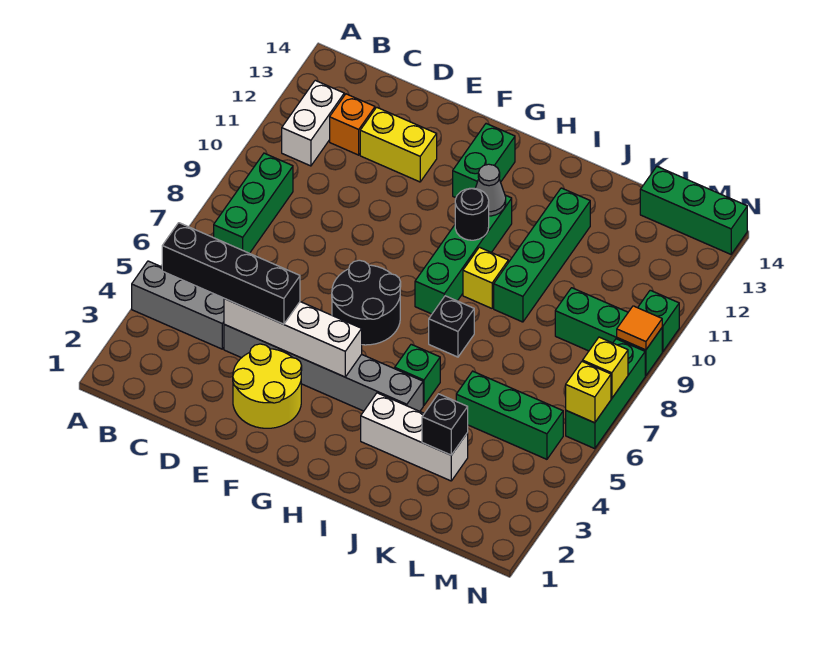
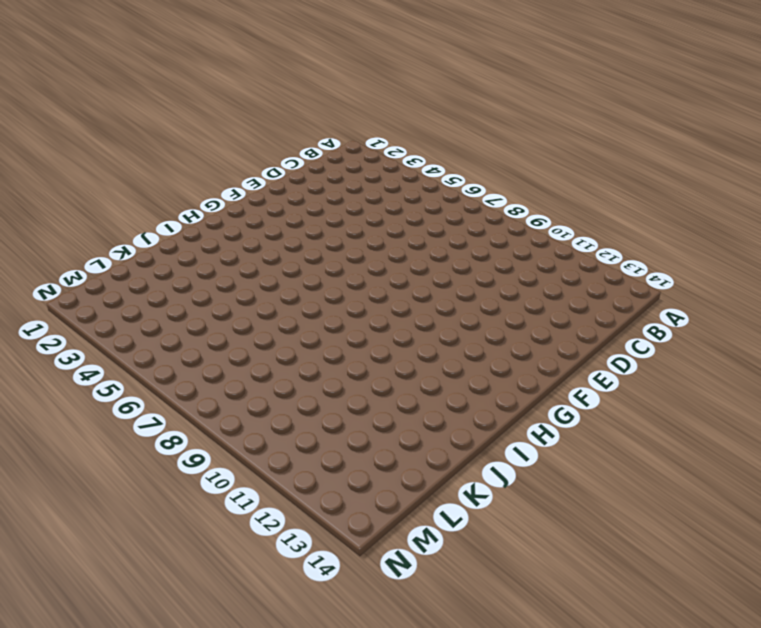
none -> grey 1x3 brick [132,261,224,349]
none -> green 1x3 brick [214,153,293,253]
none -> white 1x2 brick [282,80,344,166]

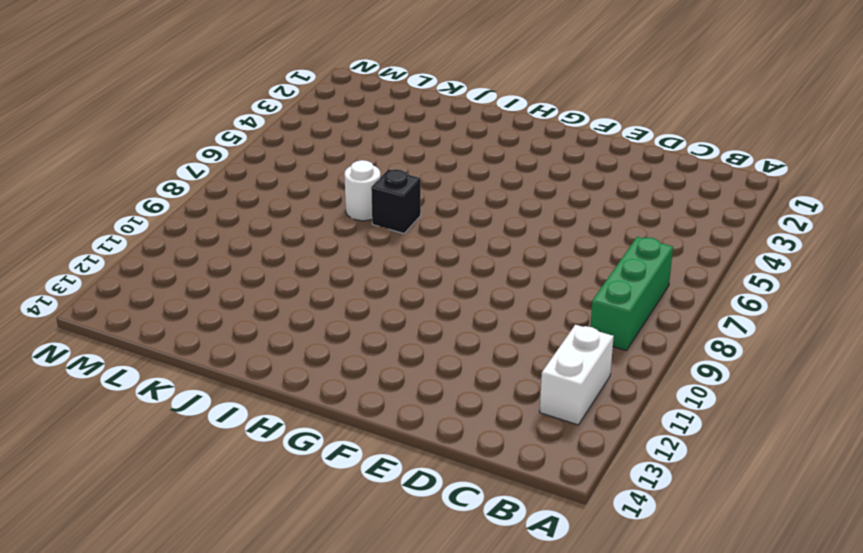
white 1x1 round brick [344,160,380,221] -> none
none -> grey 1x3 brick [132,261,224,349]
none -> orange 1x1 brick [330,94,375,155]
none -> grey 1x6 brick [224,324,423,411]

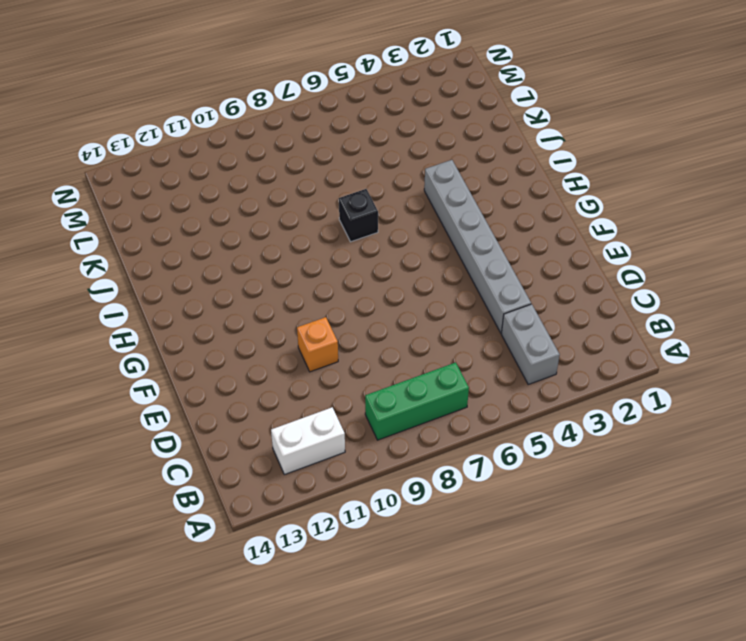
grey 1x2 brick [501,304,560,384] -> grey 1x3 brick [132,261,224,349]
orange 1x1 brick [297,317,338,372] -> orange 1x1 brick moved to [330,94,375,155]
none -> yellow 1x2 brick [360,107,437,182]
none -> yellow 2x2 round brick [233,344,302,428]
none -> black 2x2 round brick [332,260,401,345]

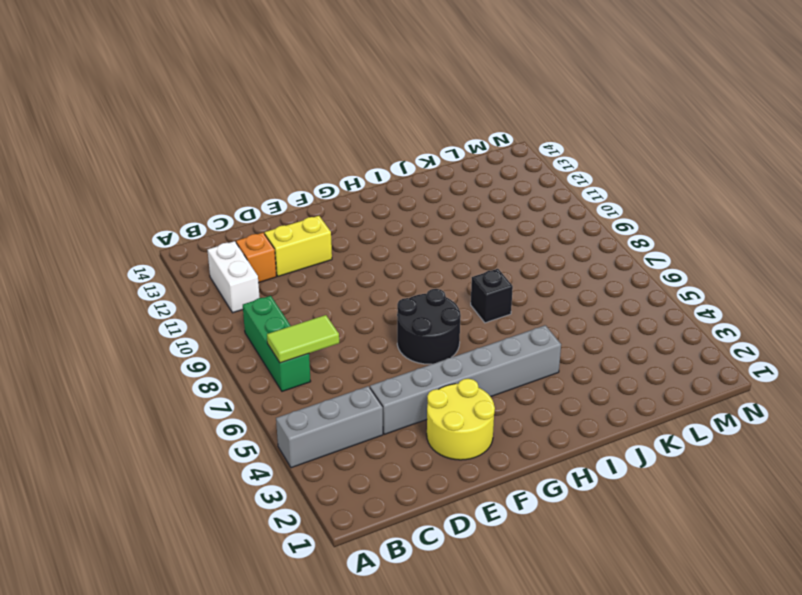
lime 1x2 tile [267,315,339,363] -> none
none -> green 1x2 brick [453,124,515,198]
none -> green 1x4 brick [415,195,512,314]
none -> white 1x3 brick [361,393,468,481]

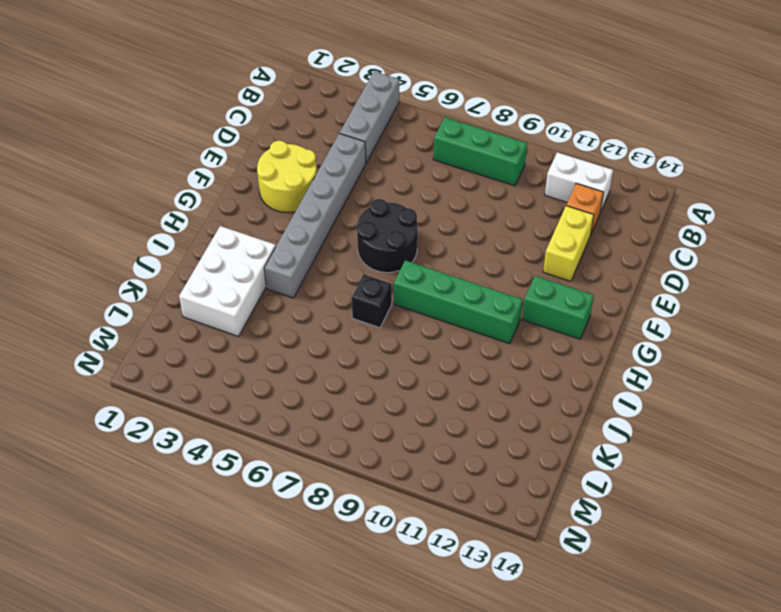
white 2x3 brick [179,226,276,336] -> white 1x3 brick [361,393,468,481]
none -> green 1x1 brick [395,344,440,406]
none -> yellow 1x1 brick [463,247,508,308]
none -> green 1x4 brick [494,188,590,322]

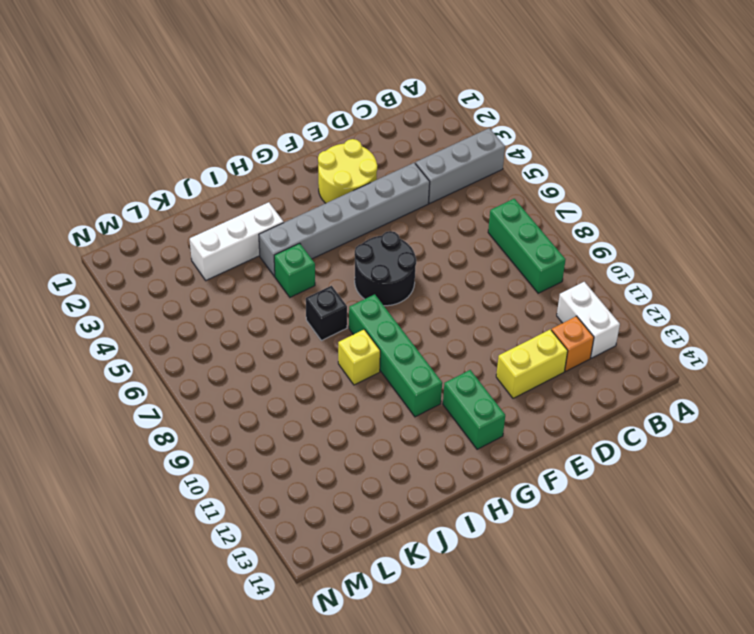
none -> green 1x4 brick [494,188,590,322]
none -> green 1x3 brick [456,371,563,459]
none -> green 1x3 brick [555,288,662,376]

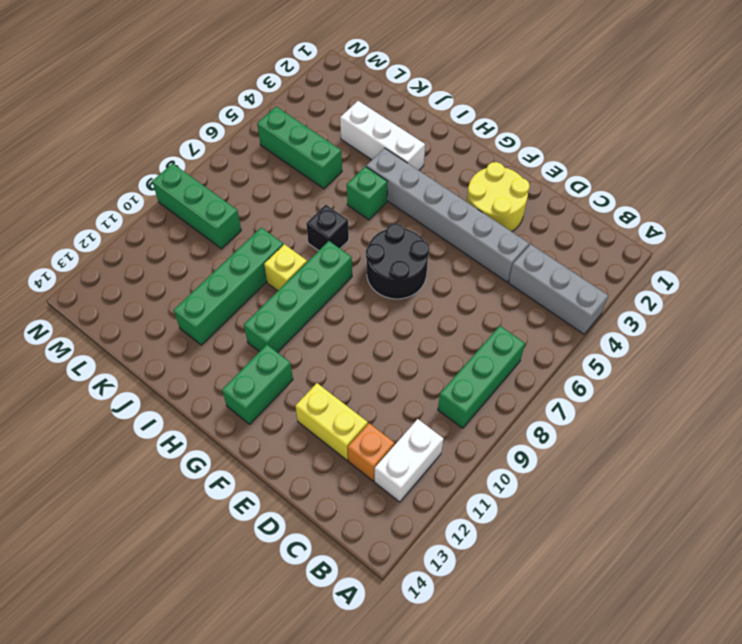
none -> green 1x3 brick [640,167,747,254]
none -> green 1x3 brick [566,339,645,449]
none -> green 1x1 brick [638,290,679,352]

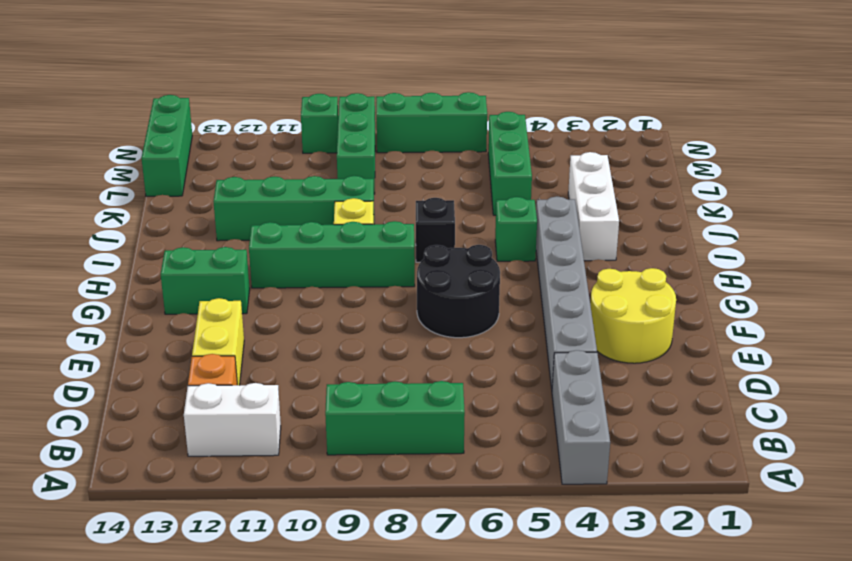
none -> white 1x4 brick [224,299,362,377]
none -> black 1x1 round brick [455,188,489,240]
none -> grey 1x1 cone [475,164,506,216]

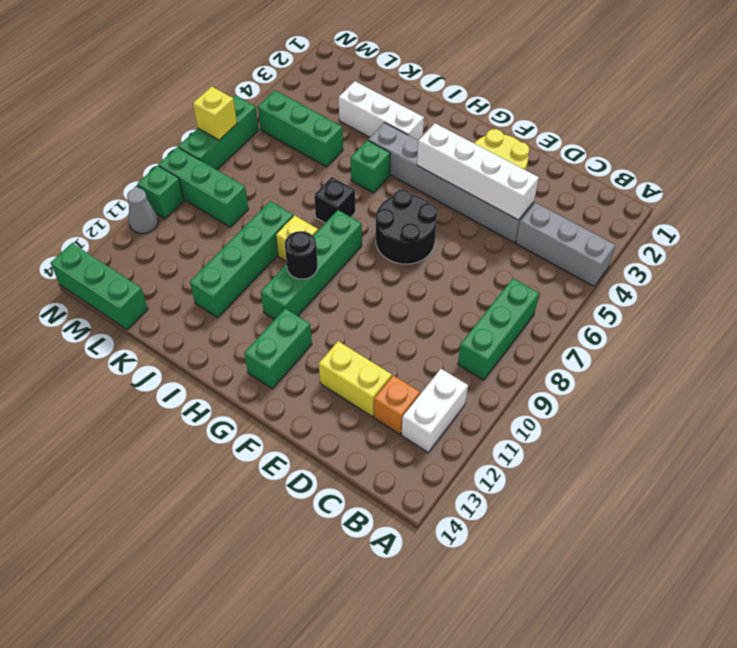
grey 1x1 cone [127,188,158,234] -> grey 1x1 cone moved to [475,164,506,216]
none -> black 1x1 brick [422,394,468,455]
none -> yellow 1x1 brick [566,361,611,423]
none -> orange 1x1 tile [617,306,662,350]

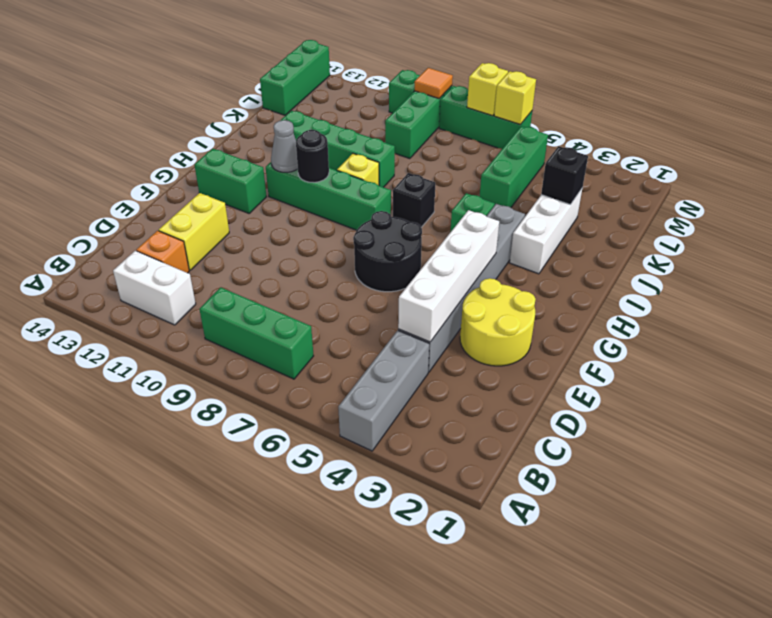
none -> black 1x4 brick [162,223,300,324]

